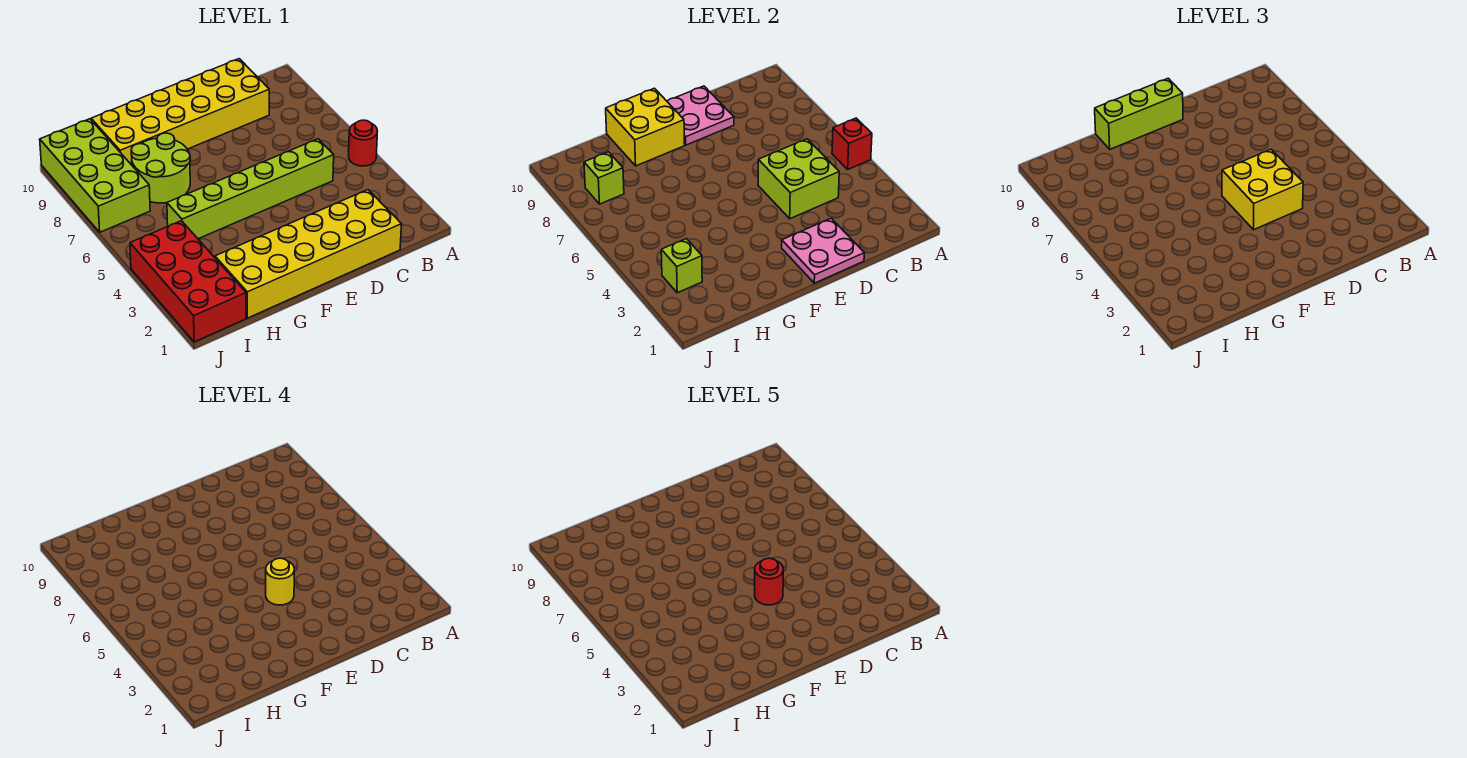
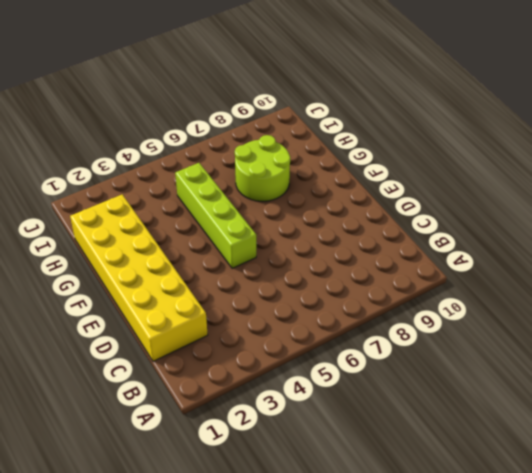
lime 1x4 brick [175,163,256,268] -> lime 1x6 brick [167,139,334,239]
none -> red 1x1 round brick [349,120,377,166]
none -> yellow 2x6 brick [91,59,269,165]
none -> red 2x4 brick [130,221,246,342]

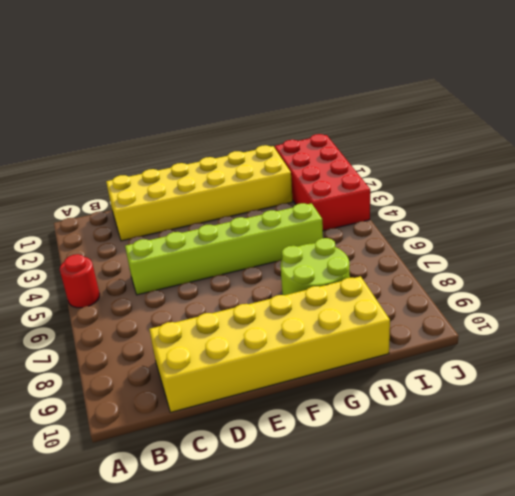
none -> lime 2x4 brick [40,119,150,232]
none -> red 1x1 brick [832,118,872,169]
none -> lime 2x2 brick [758,139,839,219]

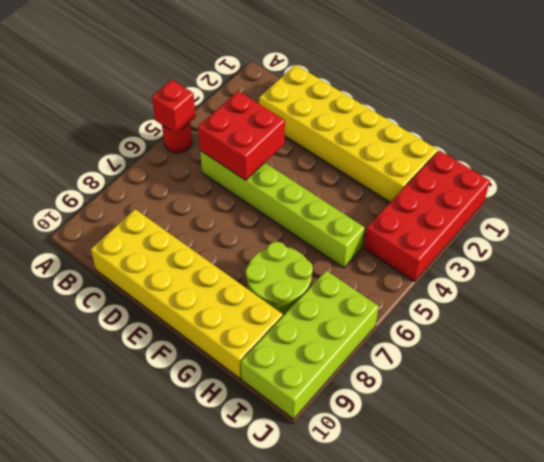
red 2x2 brick [198,91,285,180] -> lime 2x2 brick [758,139,839,219]
none -> pink 2x2 plate [782,218,864,283]
none -> pink 2x2 plate [667,86,734,145]
none -> yellow 2x2 brick [606,88,685,166]

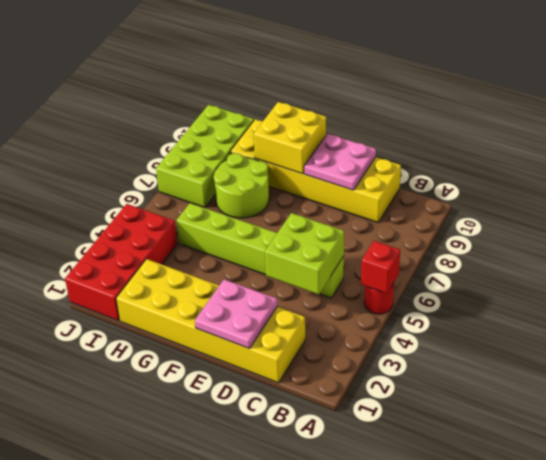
none -> lime 1x1 brick [661,239,702,293]
none -> lime 1x1 brick [584,152,624,204]
none -> yellow 2x2 brick [1222,149,1303,230]

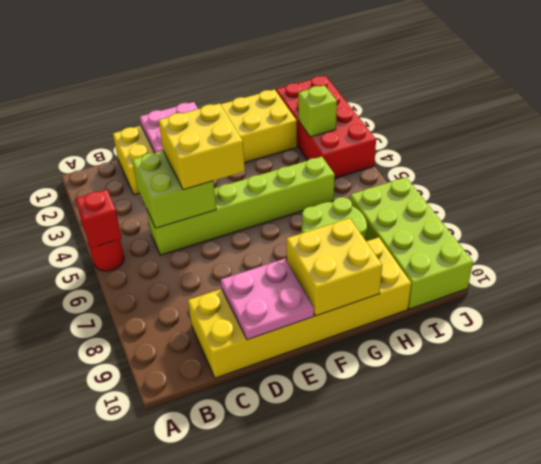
none -> lime 1x1 brick [584,152,624,204]
none -> lime 1x3 brick [1095,78,1183,149]
none -> yellow 1x1 round brick [266,558,294,605]

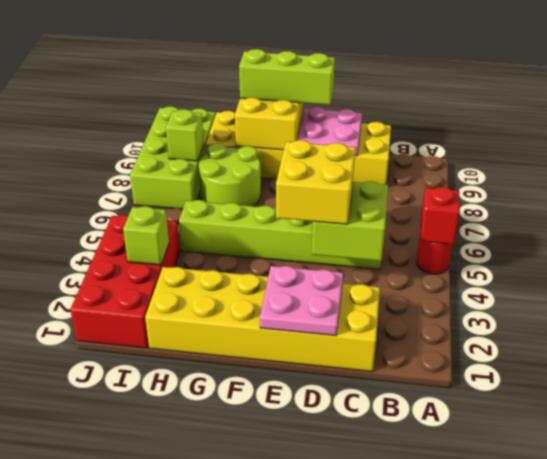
none -> yellow 1x1 round brick [266,558,294,605]
none -> red 1x1 round brick [755,558,783,605]

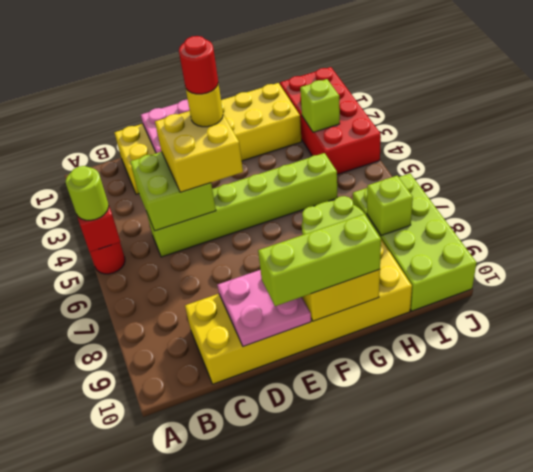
lime 1x1 round brick [66,166,109,220] -> none

